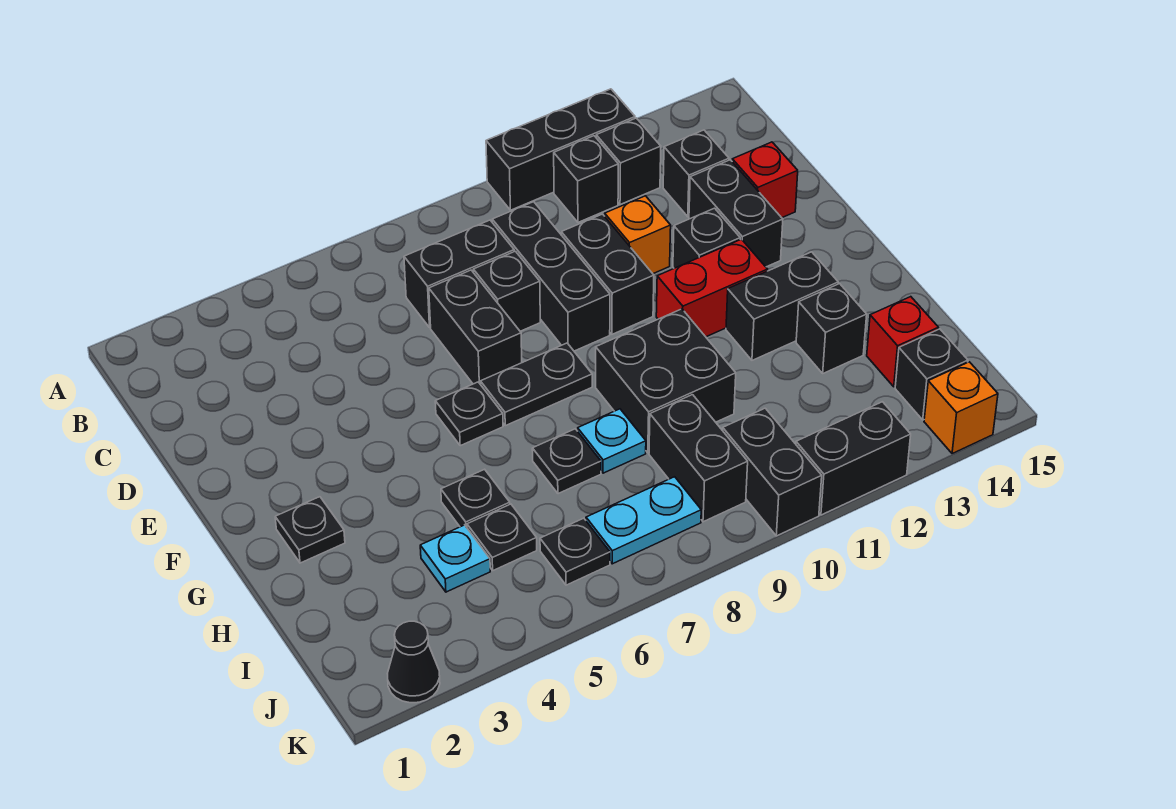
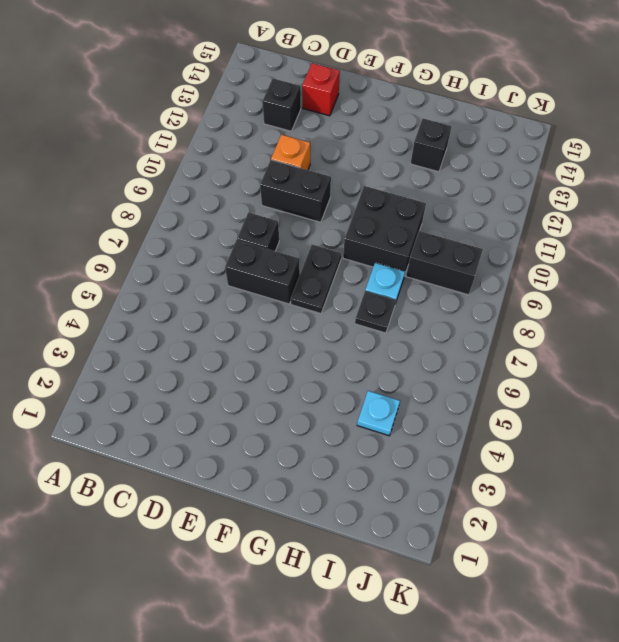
none -> black 1x3 brick [486,89,635,210]
none -> black 1x1 brick [554,136,618,222]
none -> black 1x1 brick [596,118,661,205]
none -> black 1x2 brick [404,220,514,327]

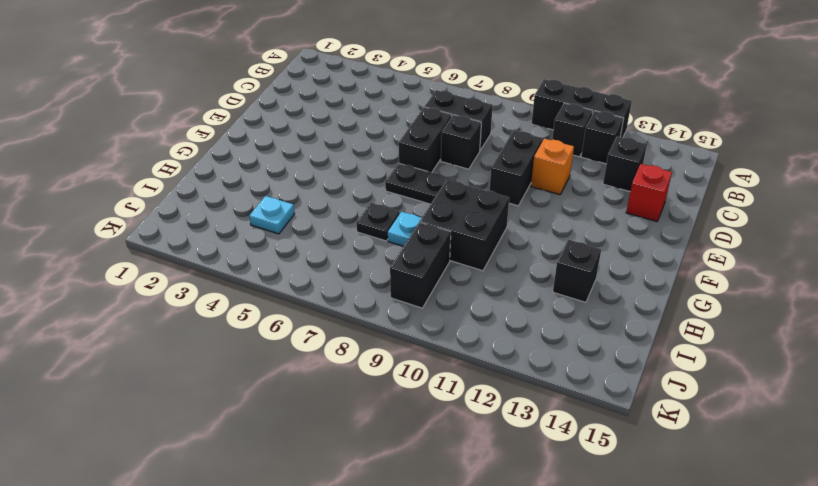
none -> black 1x3 brick [492,202,610,351]
none -> black 1x2 brick [689,160,783,267]
none -> black 1x1 brick [673,208,740,268]
none -> black 1x1 plate [435,382,503,446]

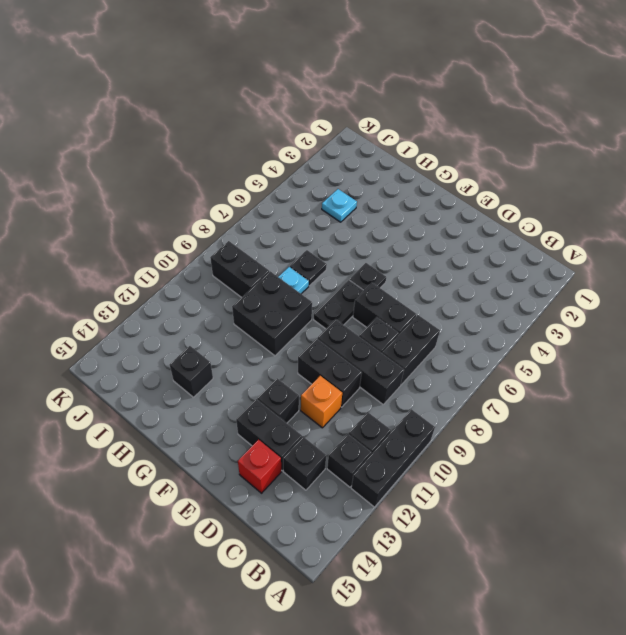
none -> red 1x2 brick [656,239,768,337]
none -> black 1x1 plate [275,497,345,563]
none -> black 1x2 brick [726,252,838,360]
none -> black 1x1 plate [441,469,510,527]

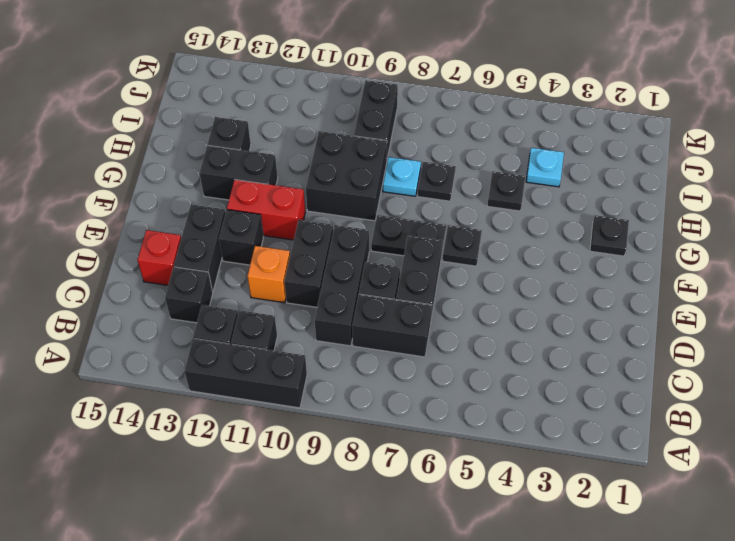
none -> black 1x1 plate [467,504,537,570]
none -> red 1x1 brick [867,297,938,387]
none -> black 1x1 plate [540,518,610,585]
none -> cyan 1x2 plate [586,477,701,564]

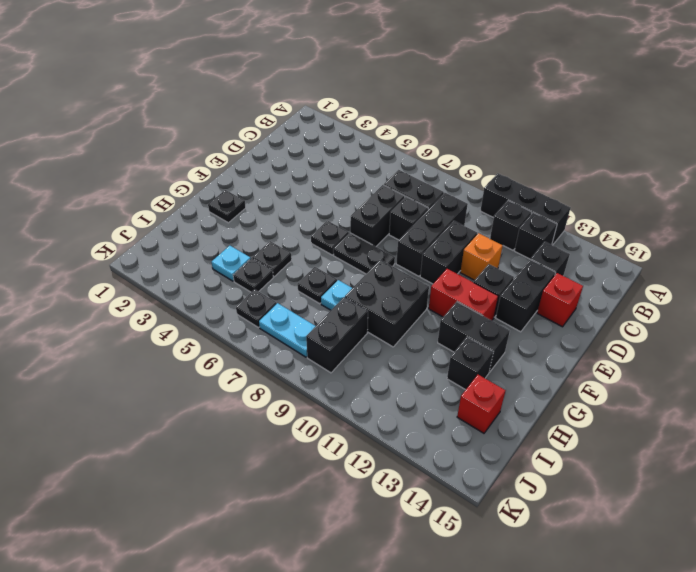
none -> black 1x2 brick [723,408,822,536]
none -> black 1x1 brick [895,329,968,420]
none -> black 1x1 cone [387,621,440,703]
none -> black 1x2 brick [796,402,911,515]

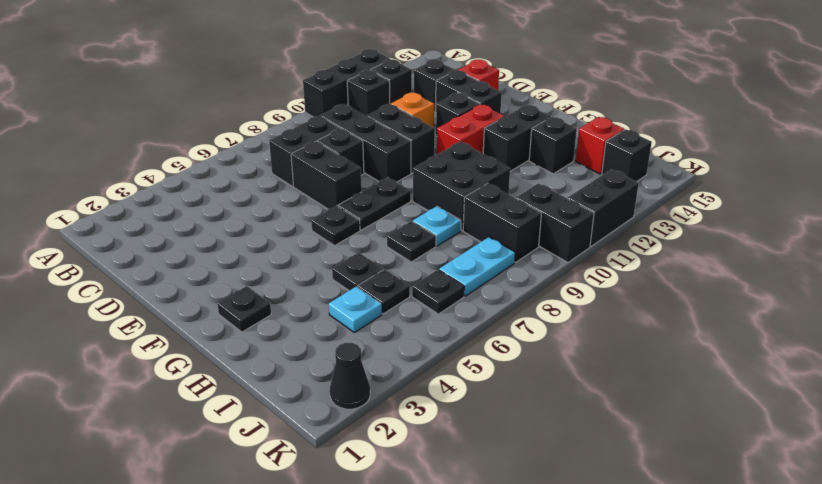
none -> orange 1x1 brick [924,362,998,454]

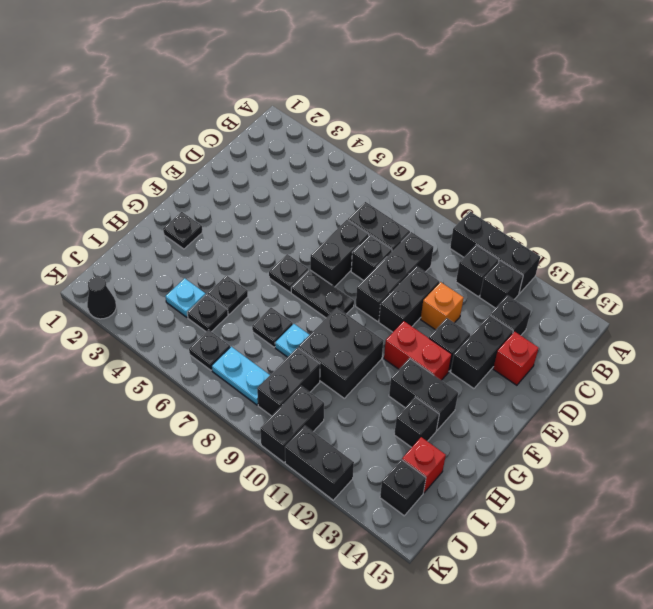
none -> orange 1x1 brick [924,362,998,454]

